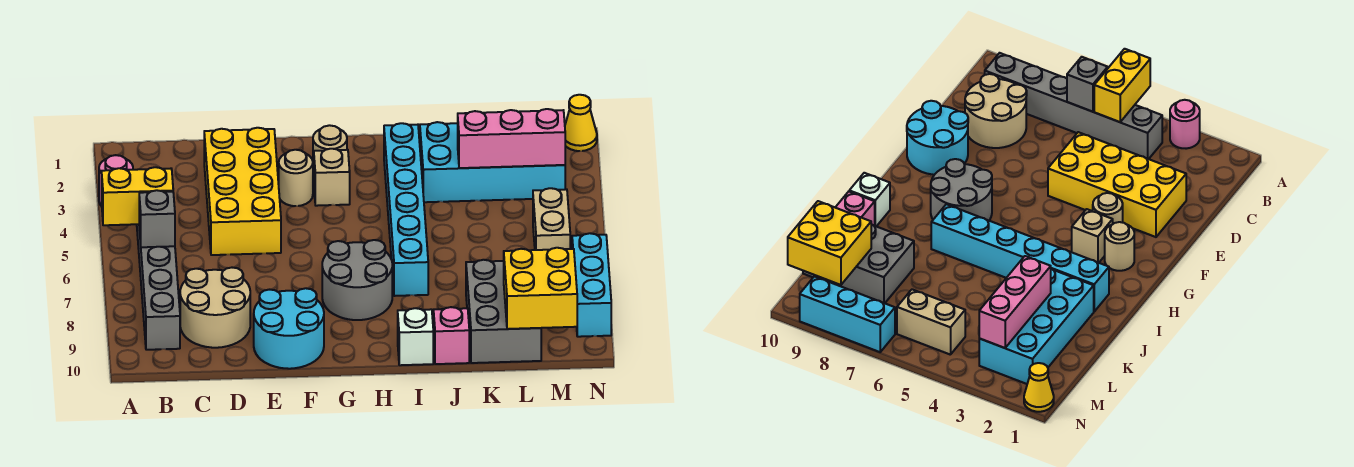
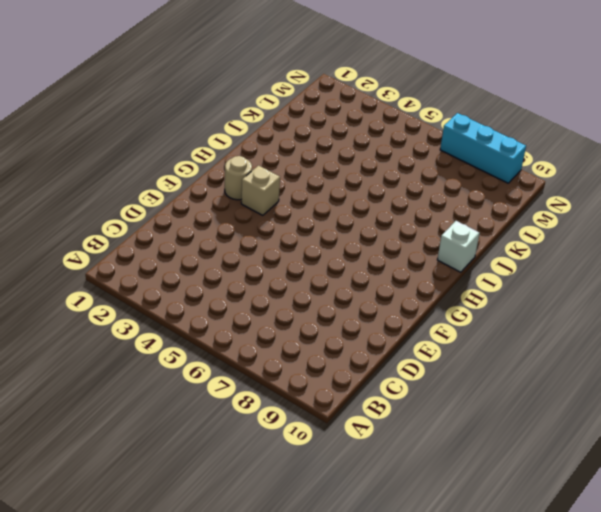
none -> pink 1x1 round brick [99,155,133,206]
none -> grey 1x6 brick [137,224,180,350]
none -> tan 2x2 round brick [180,268,250,348]

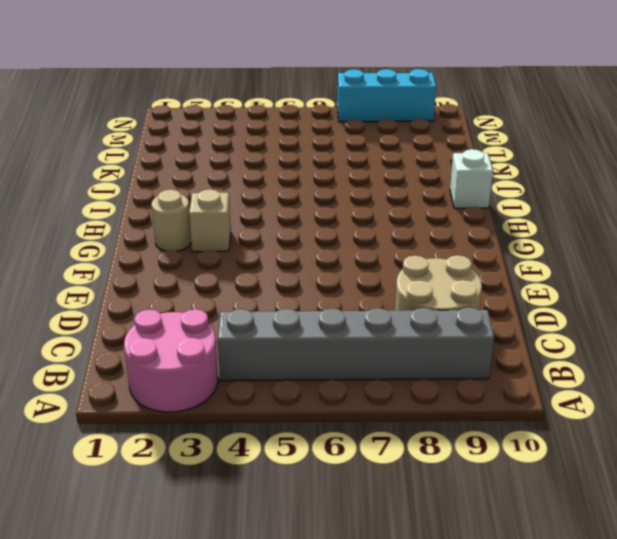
pink 2x2 round brick [124,309,218,412] -> pink 1x1 round brick [99,155,133,206]
none -> yellow 2x4 brick [204,128,281,255]
none -> cyan 2x2 round brick [254,288,324,369]
none -> tan 1x1 round brick [279,150,313,206]

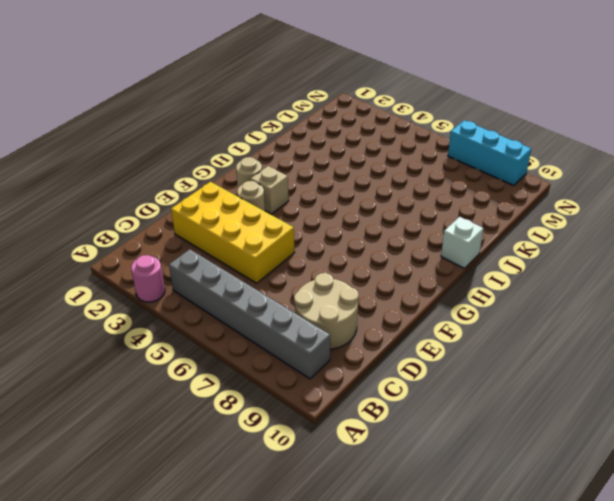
none -> cyan 2x2 round brick [254,288,324,369]
none -> grey 2x2 round brick [322,240,392,320]
none -> cyan 1x6 brick [384,123,428,296]

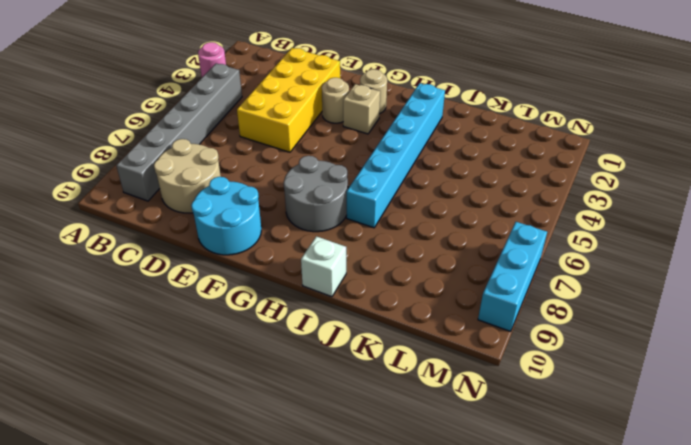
none -> cyan 2x4 brick [420,122,565,202]
none -> pink 1x1 brick [434,307,469,364]
none -> grey 2x3 brick [466,260,541,363]

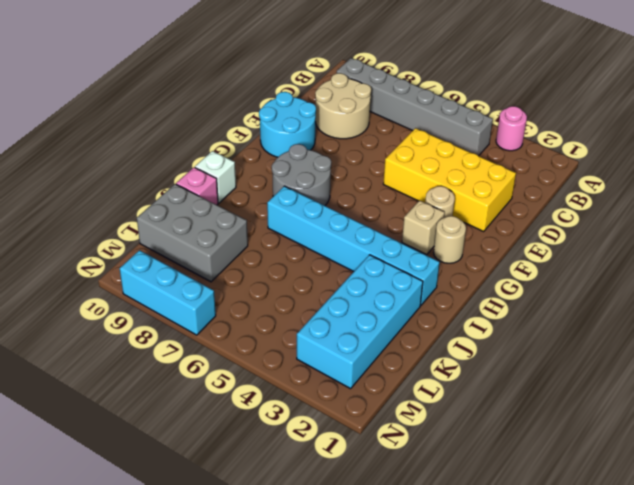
none -> tan 1x2 brick [533,188,570,250]
none -> yellow 1x1 cone [565,95,597,151]
none -> yellow 1x2 brick [102,167,173,225]

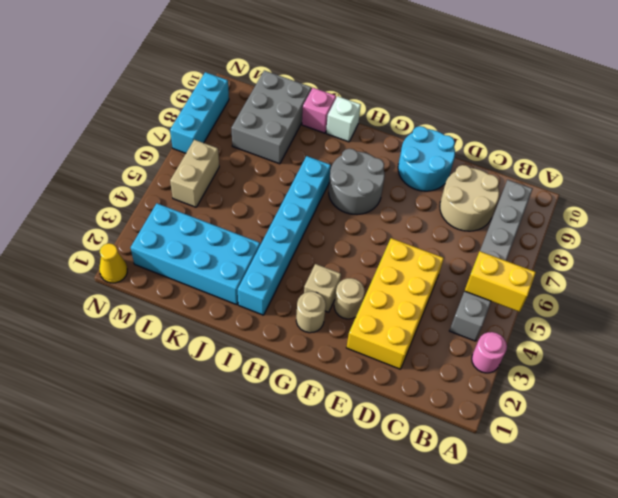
none -> grey 1x1 brick [139,190,175,247]
none -> pink 1x3 brick [458,109,565,168]
none -> yellow 2x2 brick [504,248,577,329]

